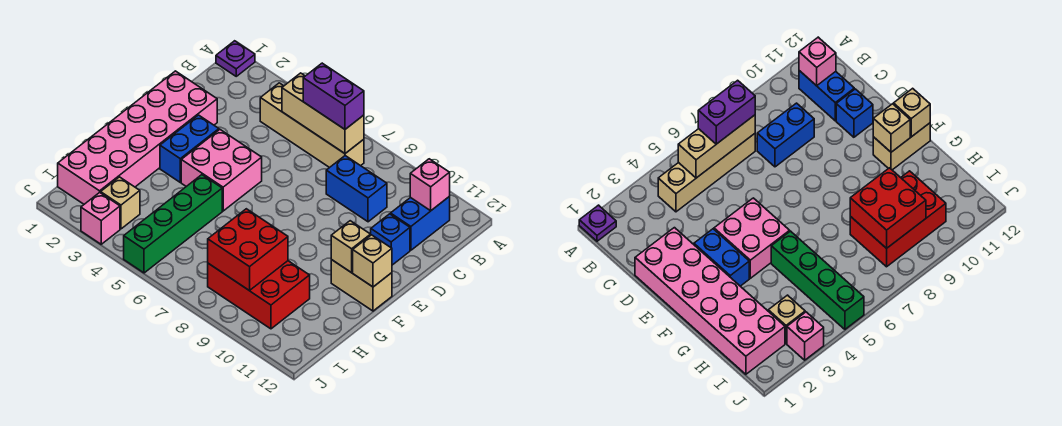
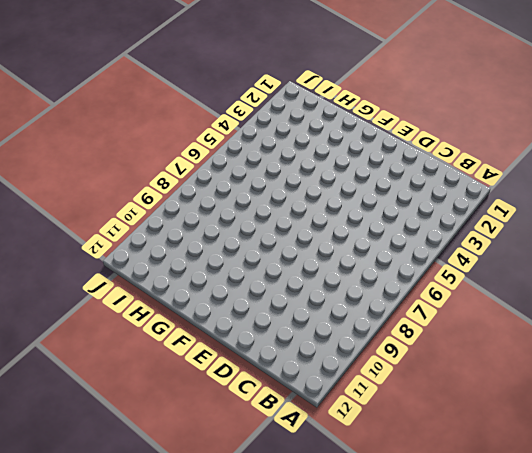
none -> purple 1x1 plate [216,41,255,76]
none -> tan 1x4 brick [260,83,364,168]
none -> blue 1x2 brick [391,196,450,250]

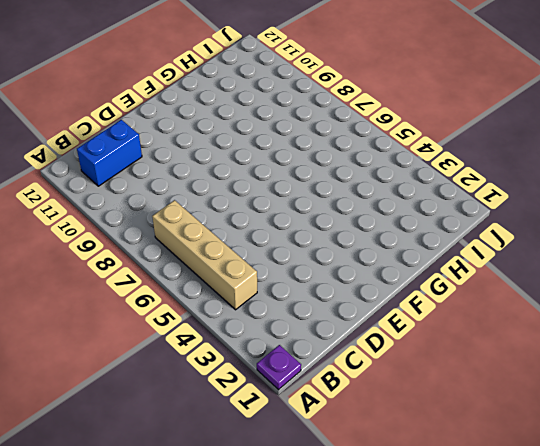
none -> blue 1x2 brick [326,156,387,222]
none -> pink 2x6 brick [58,71,217,204]
none -> blue 1x1 brick [371,214,410,265]

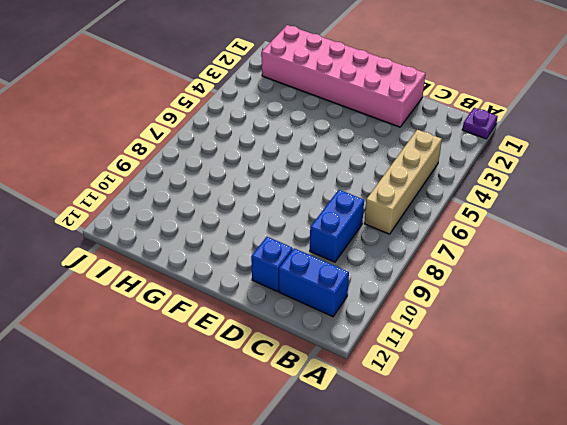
none -> blue 1x2 brick [160,115,219,182]
none -> pink 2x2 brick [181,130,262,211]
none -> tan 1x2 brick [331,260,392,311]

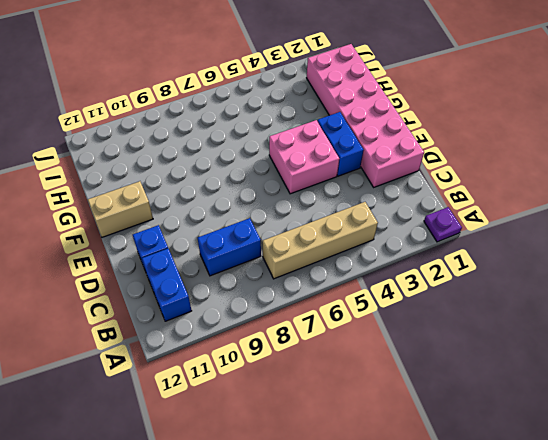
none -> green 1x4 brick [124,175,222,273]
none -> red 2x3 brick [208,261,310,329]
none -> tan 1x1 brick [101,177,140,229]

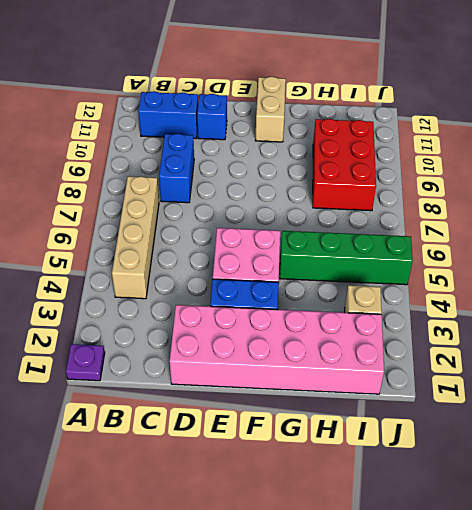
none -> pink 1x1 brick [81,193,120,244]
none -> tan 1x3 brick [282,73,364,154]
none -> pink 1x1 brick [410,159,450,211]

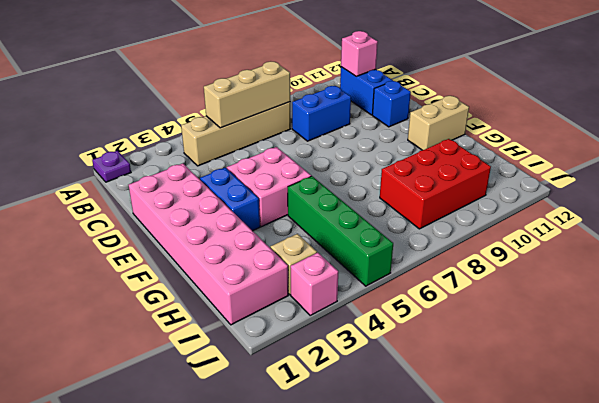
none -> tan 1x1 brick [331,221,371,273]
none -> tan 1x1 brick [353,235,392,287]
none -> red 2x2 brick [208,209,288,290]

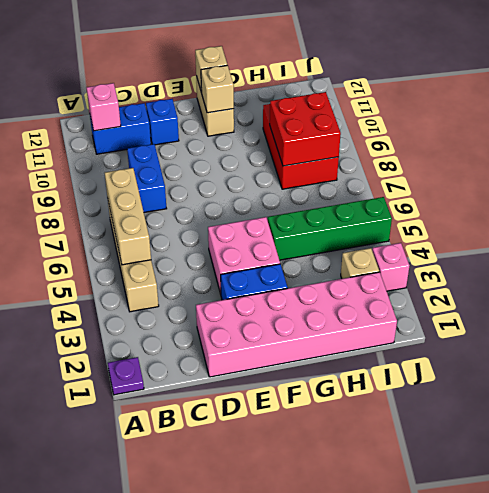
none -> purple 1x2 brick [303,63,364,129]

